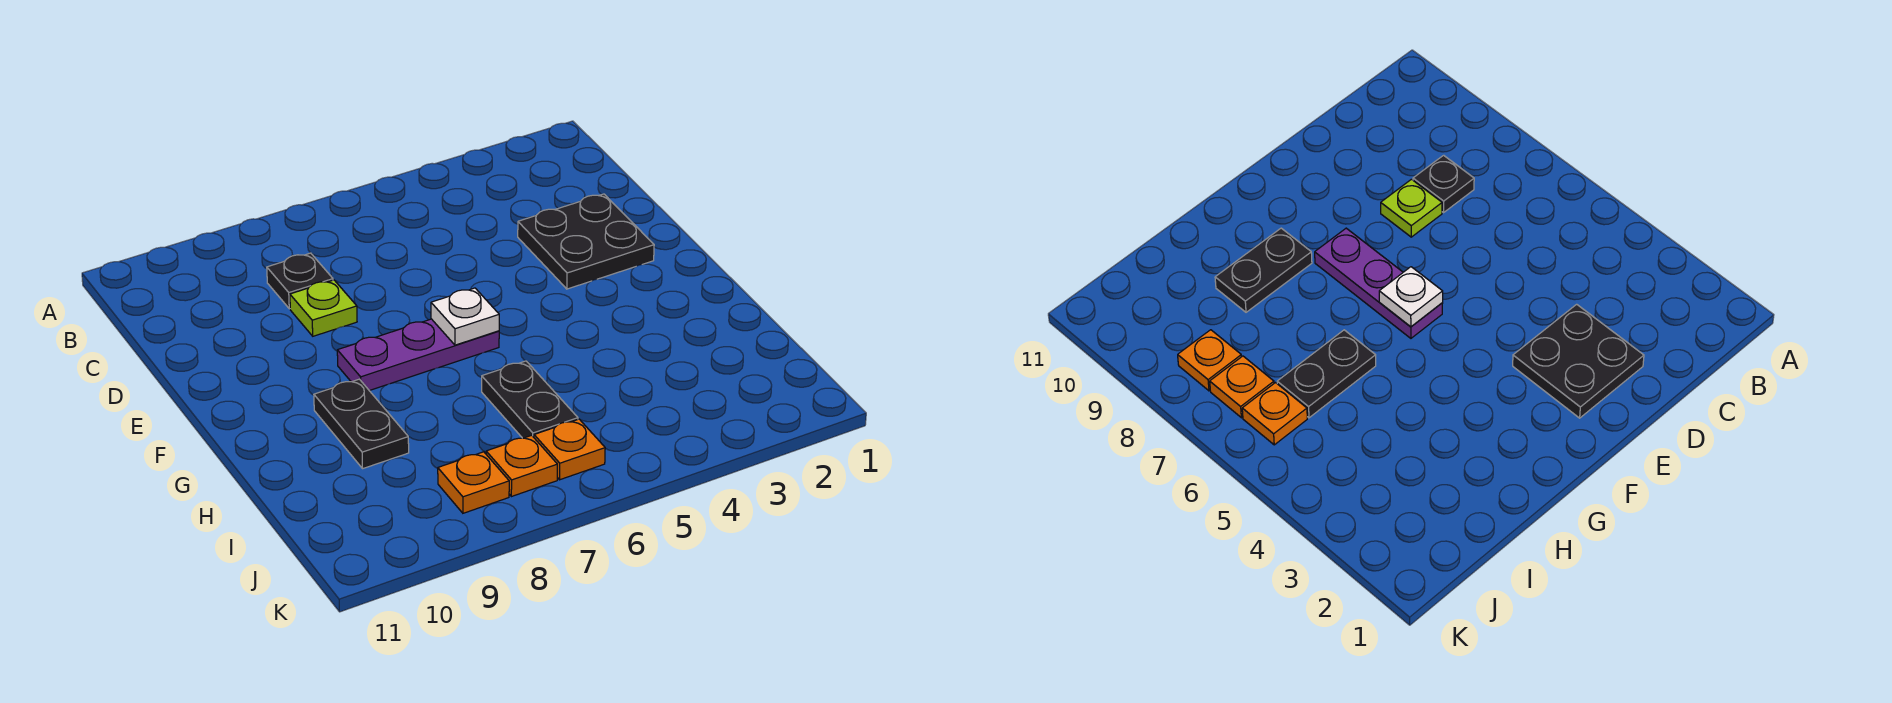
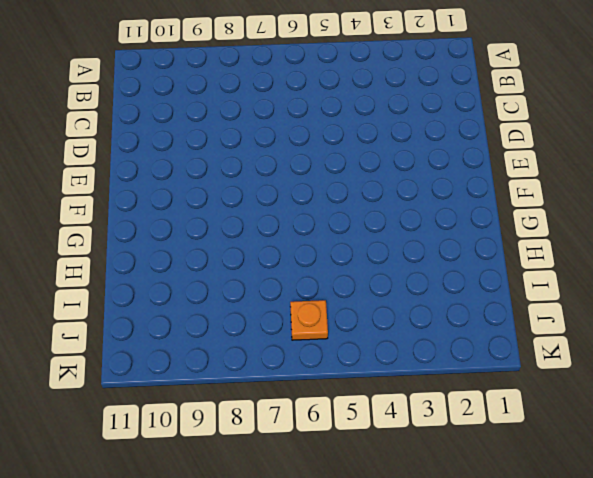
none -> black 1x1 plate [267,253,333,309]
none -> black 2x2 plate [518,194,654,289]

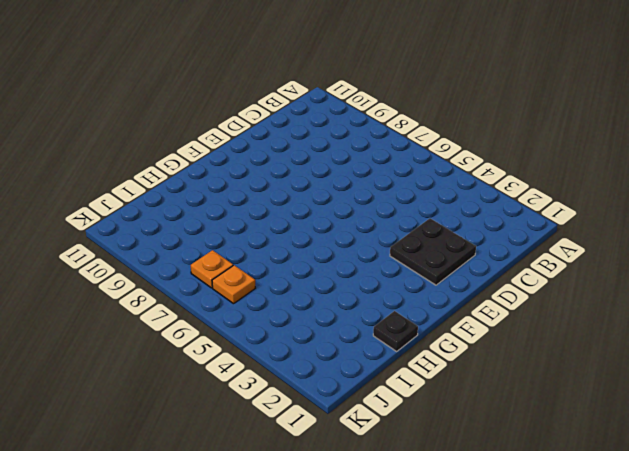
black 1x1 plate [373,311,418,351] -> black 1x1 plate moved to [267,253,333,309]
none -> lime 1x1 plate [290,280,357,336]
none -> purple 1x3 plate [337,319,499,391]

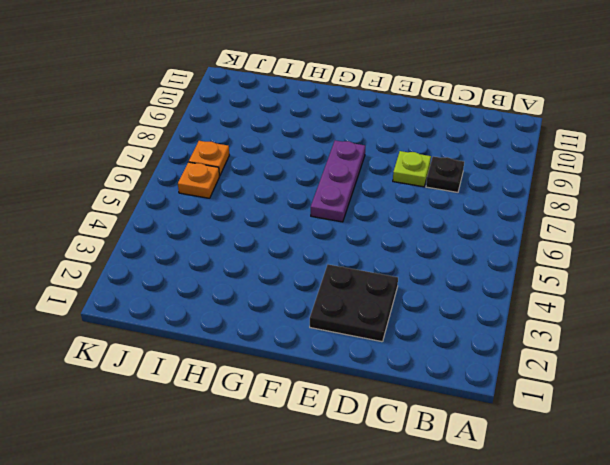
none -> black 1x2 plate [314,379,409,468]
none -> black 1x2 plate [482,361,578,438]

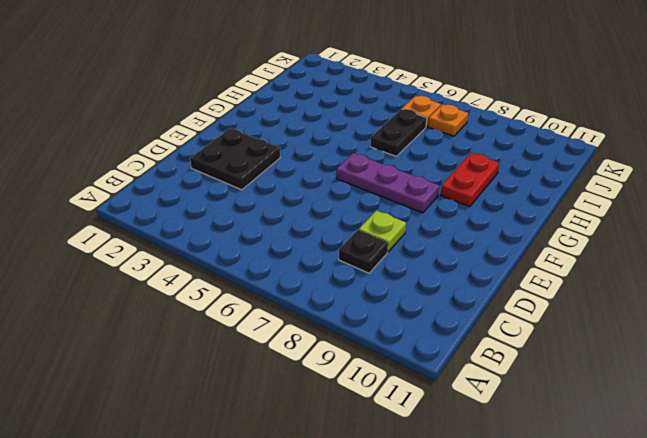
red 1x2 plate [441,153,499,207] -> black 1x2 plate [314,379,409,468]
none -> orange 1x1 plate [438,452,509,513]
none -> white 1x1 plate [431,288,499,345]

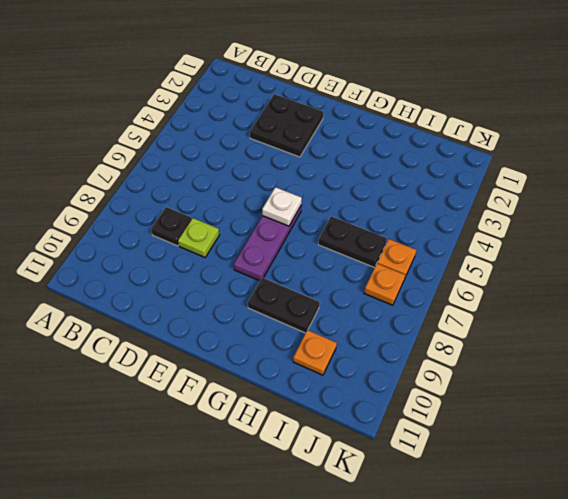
orange 1x1 plate [293,330,337,375] -> orange 1x1 plate moved to [438,452,509,513]

